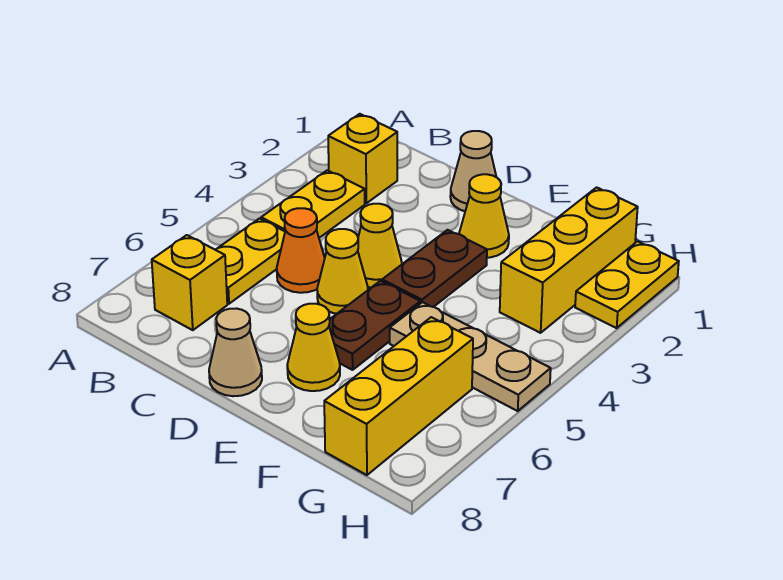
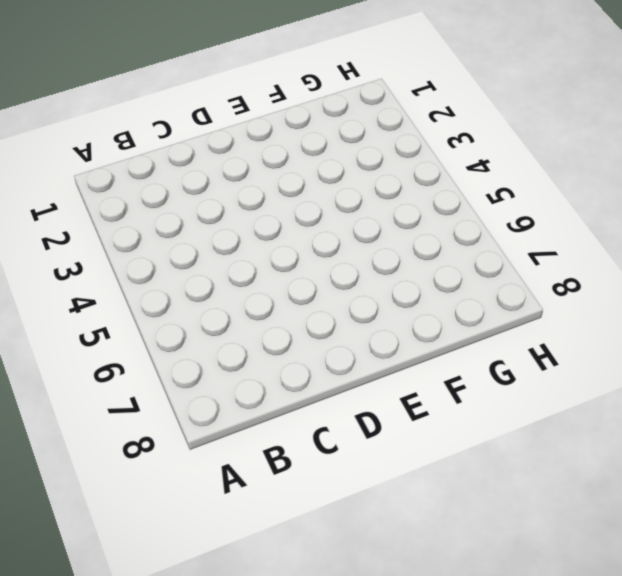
none -> yellow 1x1 brick [328,114,397,203]
none -> yellow 1x2 plate [261,170,365,238]
none -> yellow 1x2 plate [215,219,285,304]

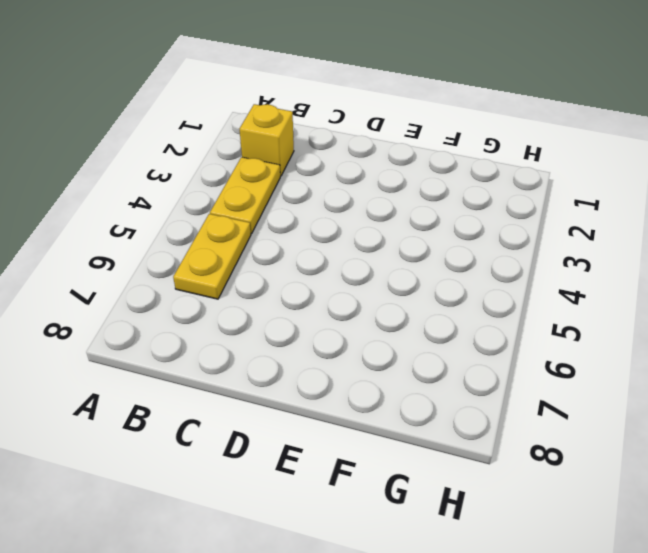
none -> yellow 1x1 brick [152,235,227,330]
none -> orange 1x1 cone [277,208,325,293]
none -> tan 1x1 cone [450,131,496,211]

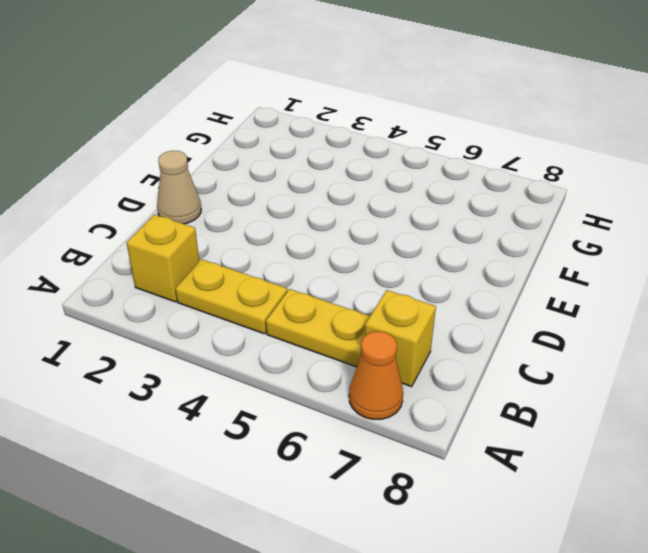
orange 1x1 cone [349,331,403,419] -> orange 1x1 cone moved to [277,208,325,293]
none -> yellow 1x1 cone [358,204,402,288]
none -> yellow 1x1 cone [317,229,368,314]
none -> tan 1x1 cone [209,309,262,396]

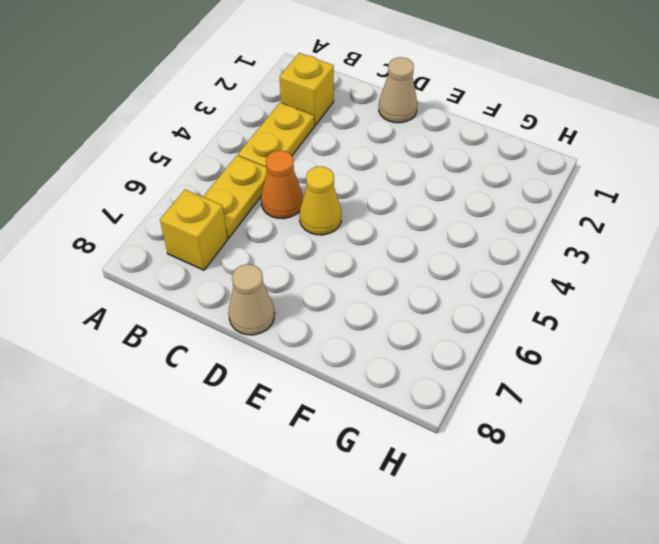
none -> yellow 1x1 cone [358,204,402,288]
none -> yellow 1x1 cone [459,174,509,258]
none -> brown 1x2 plate [382,230,487,307]

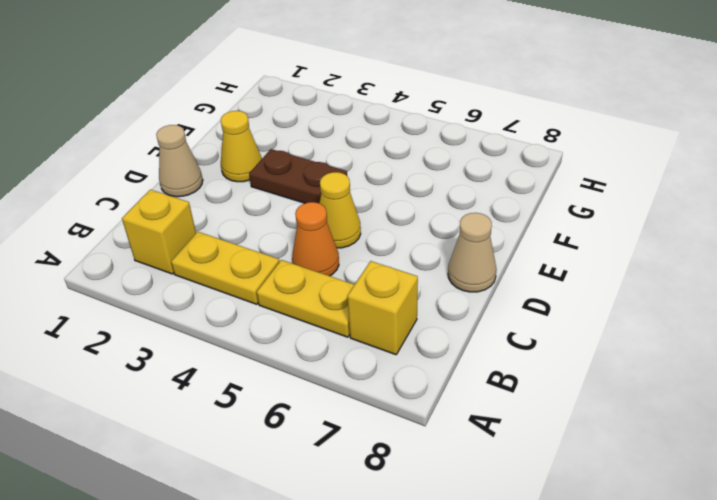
none -> yellow 1x1 cone [358,204,402,288]
none -> brown 1x2 plate [329,281,420,370]
none -> yellow 1x1 cone [287,304,340,391]

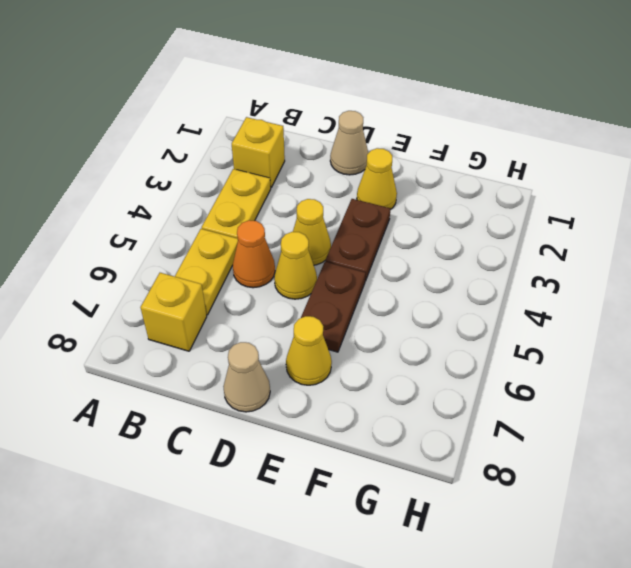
none -> tan 1x3 plate [390,302,551,411]
none -> yellow 1x3 brick [500,187,638,333]
none -> yellow 1x3 brick [324,317,473,475]

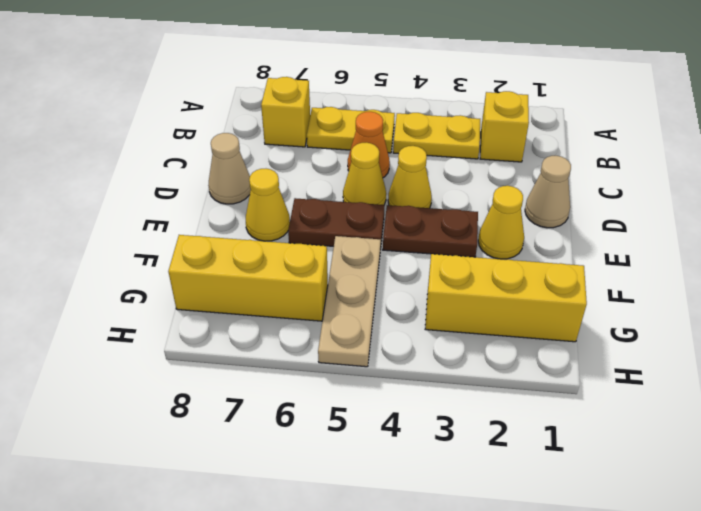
none -> yellow 1x2 plate [575,241,679,328]

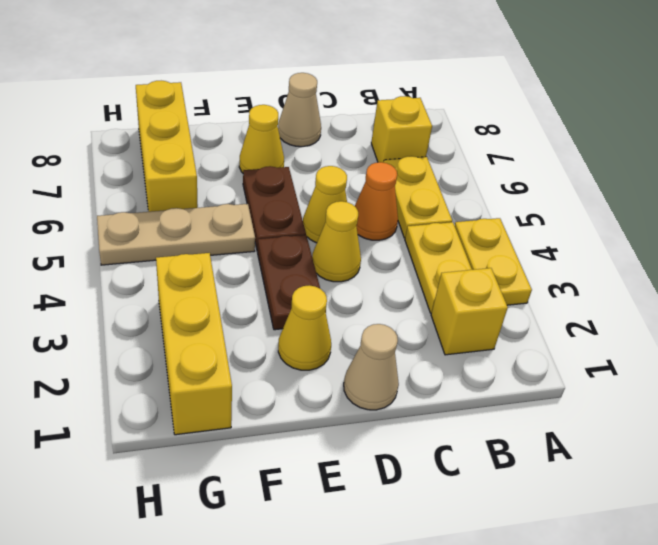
yellow 1x2 plate [455,218,532,305] -> yellow 1x2 plate moved to [575,241,679,328]

